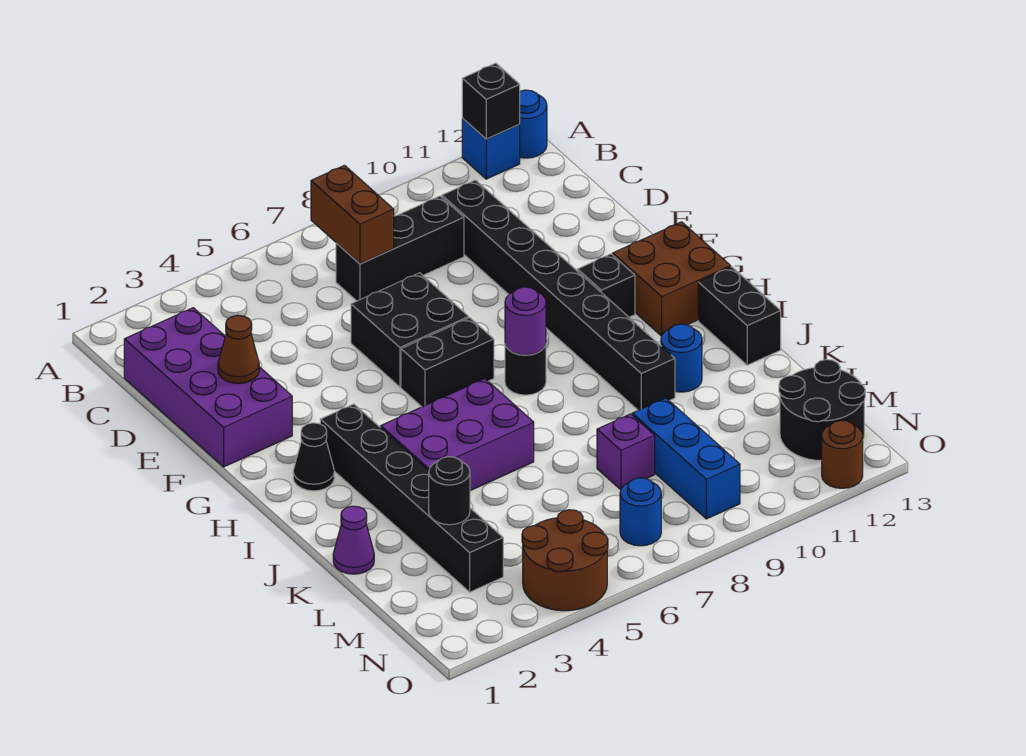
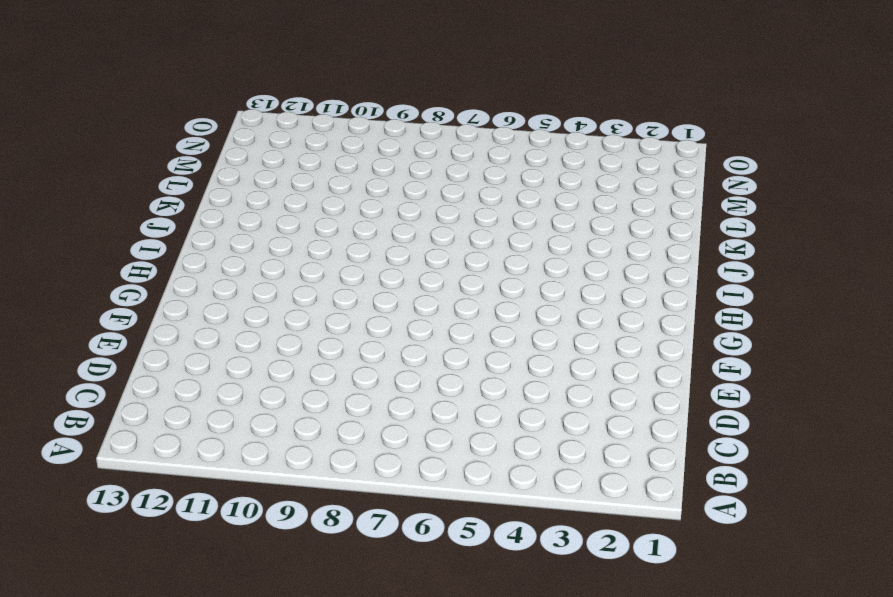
none -> blue 1x1 brick [462,118,520,179]
none -> blue 1x1 round brick [519,90,547,158]
none -> purple 2x4 brick [124,308,292,467]

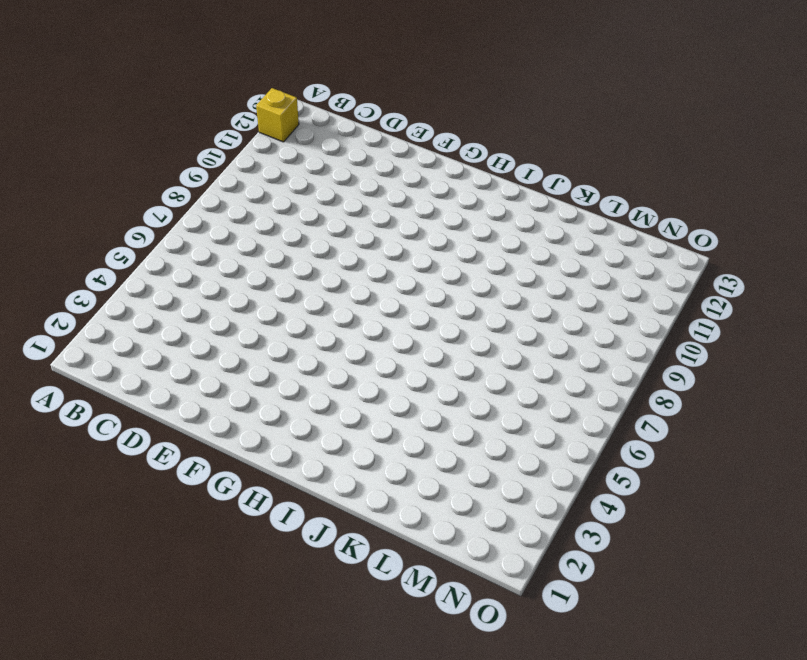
yellow 1x1 brick [256,88,299,142] -> blue 1x1 brick [462,118,520,179]
none -> blue 1x1 round brick [519,90,547,158]
none -> purple 2x4 brick [124,308,292,467]
none -> black 1x3 brick [336,196,464,301]

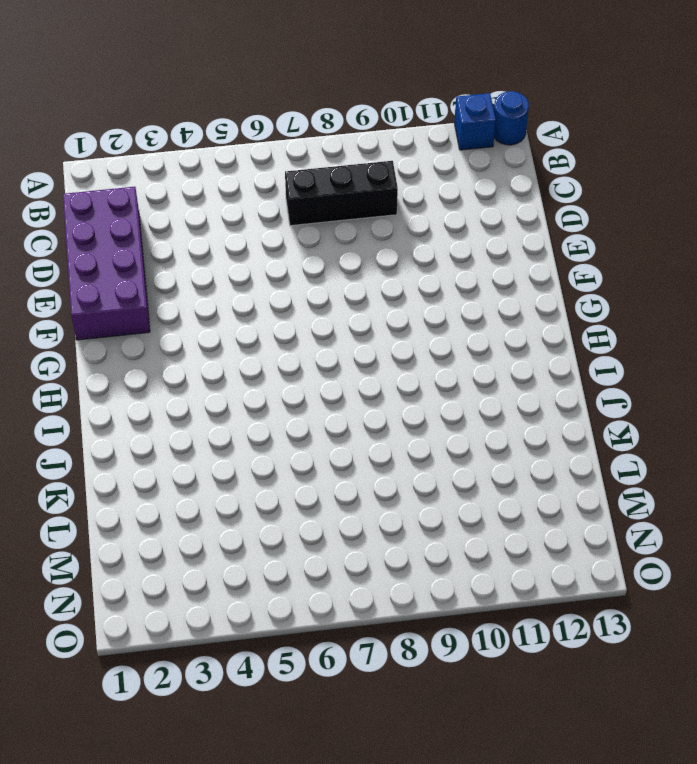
none -> black 1x8 brick [442,180,675,410]
none -> black 2x2 brick [351,273,469,387]
none -> black 1x2 brick [401,318,494,407]

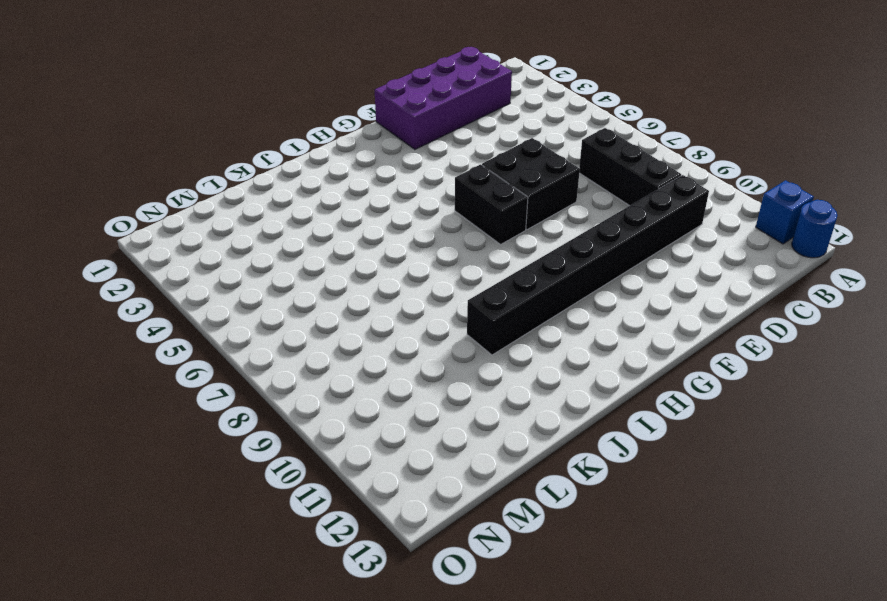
none -> black 1x1 brick [578,254,635,317]
none -> brown 2x2 brick [613,222,731,336]
none -> black 1x1 cone [293,423,334,491]

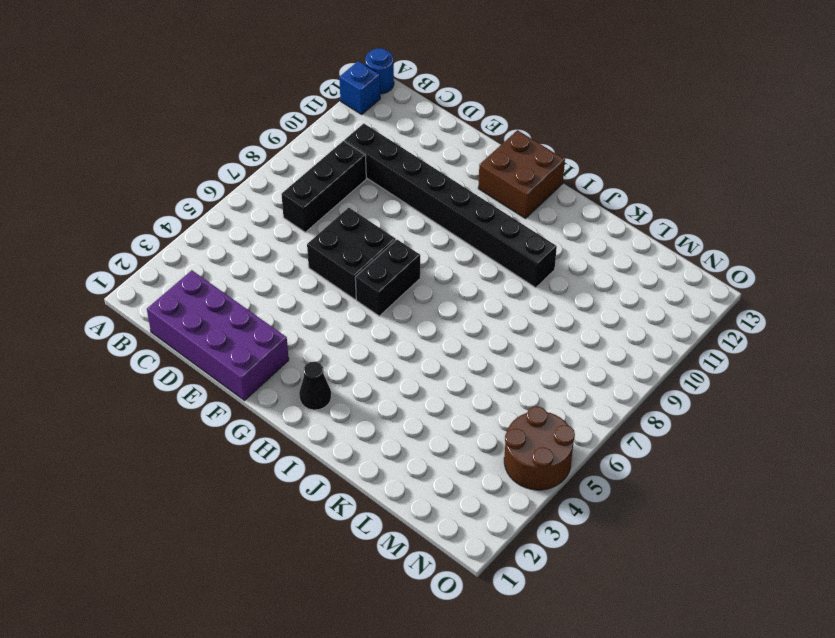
none -> black 1x1 brick [578,254,635,317]
none -> black 1x6 brick [320,404,503,592]
none -> black 1x1 round brick [505,344,546,395]

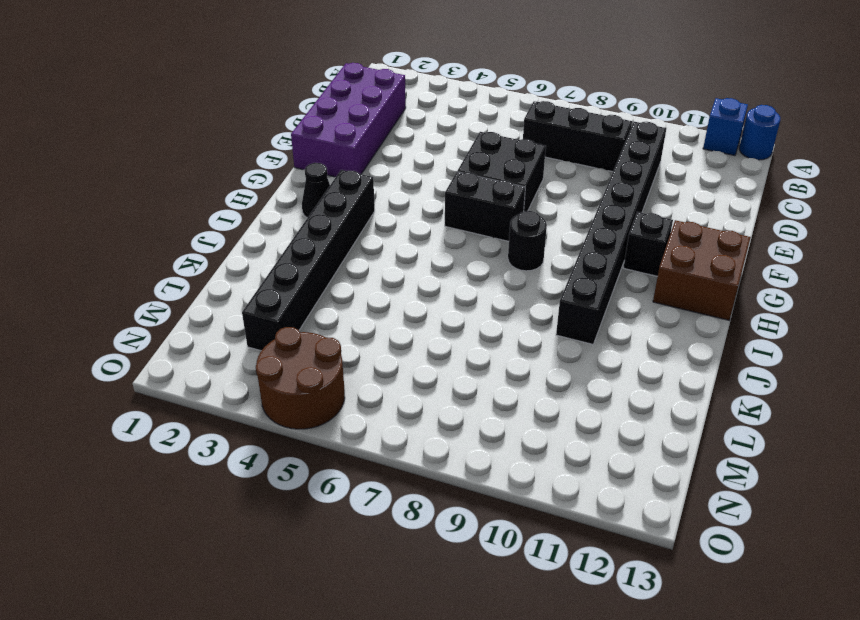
none -> purple 2x3 brick [381,379,534,491]
none -> black 1x2 brick [698,267,781,365]
none -> blue 1x1 round brick [661,324,702,392]

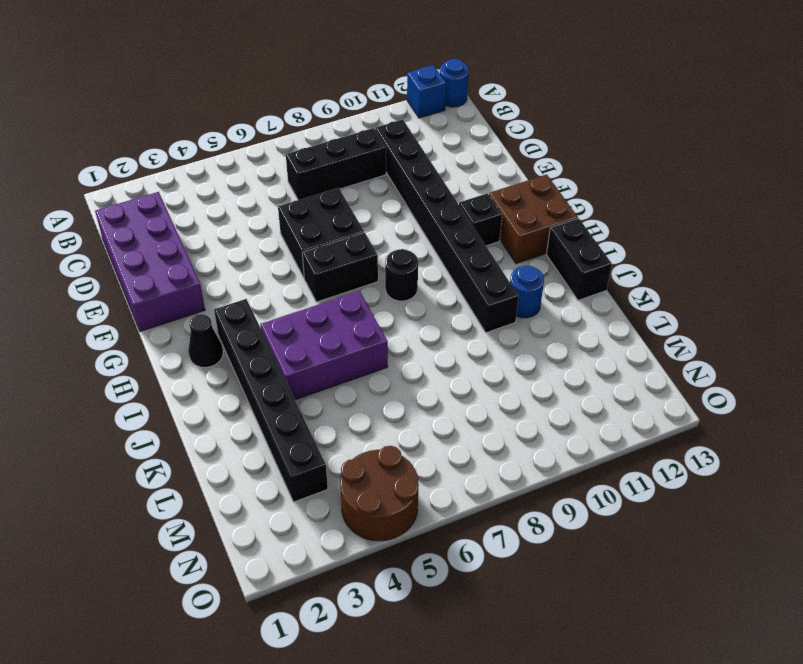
none -> purple 1x1 cone [333,506,374,574]
none -> purple 1x1 brick [597,414,655,490]
none -> blue 1x3 brick [632,398,740,519]

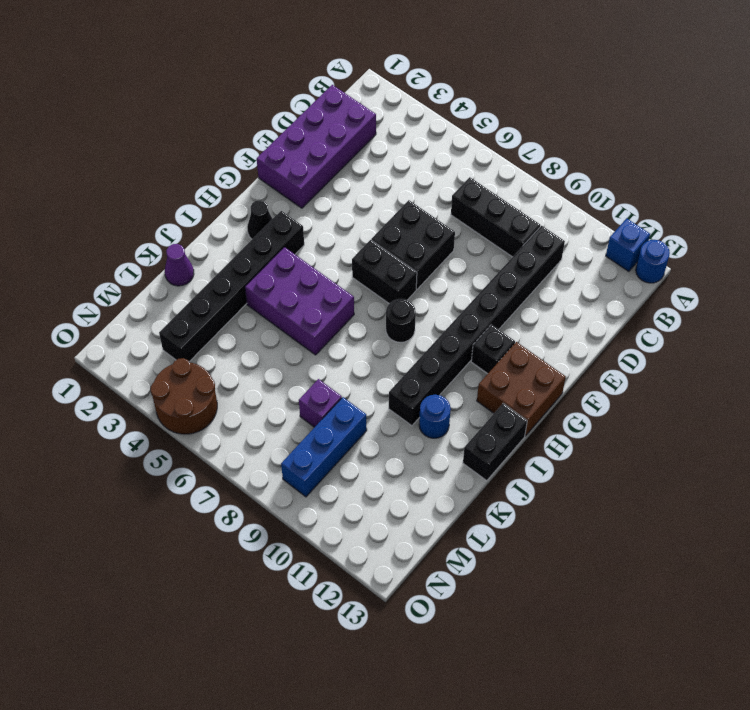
none -> black 2x2 round brick [779,360,865,461]
none -> blue 1x1 round brick [620,478,661,546]
none -> brown 1x1 round brick [822,420,863,488]

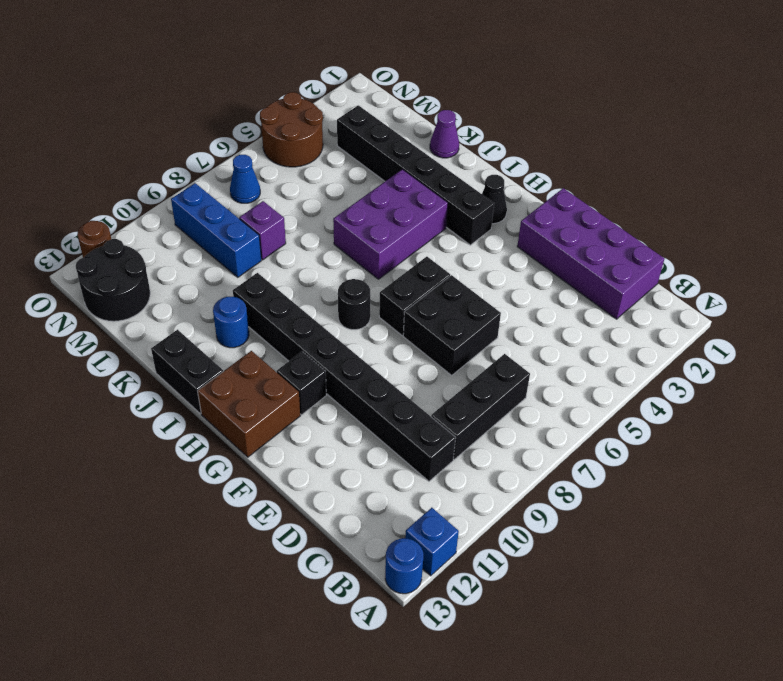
blue 1x1 cone [230,155,260,203] -> blue 1x1 round brick [620,478,661,546]
none -> black 1x1 brick [462,63,520,139]
none -> brown 1x2 brick [311,165,394,264]
none -> brown 1x1 cone [218,315,259,383]

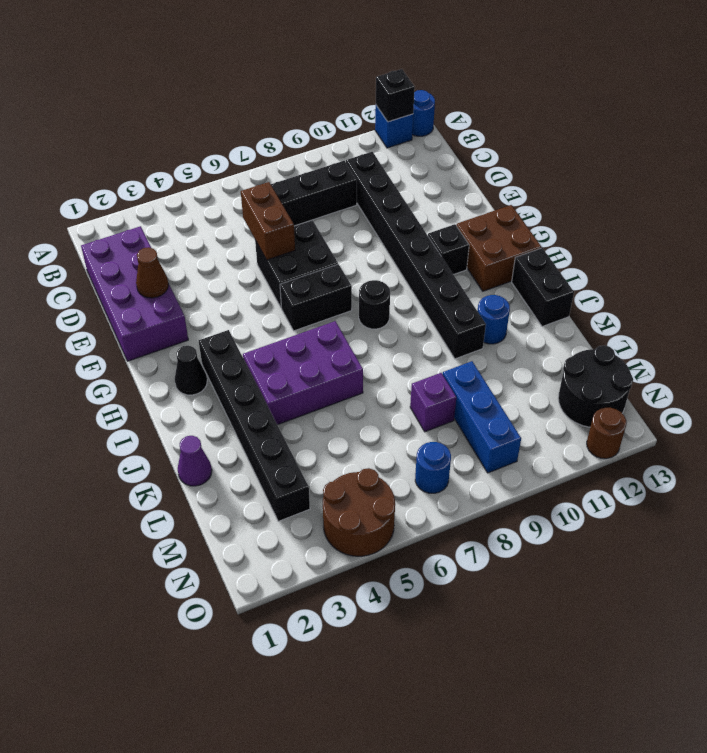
brown 1x2 brick [241,182,295,260] -> brown 1x2 brick moved to [311,165,394,264]
none -> purple 1x1 round brick [505,287,546,355]
none -> black 1x1 round brick [429,457,470,525]

